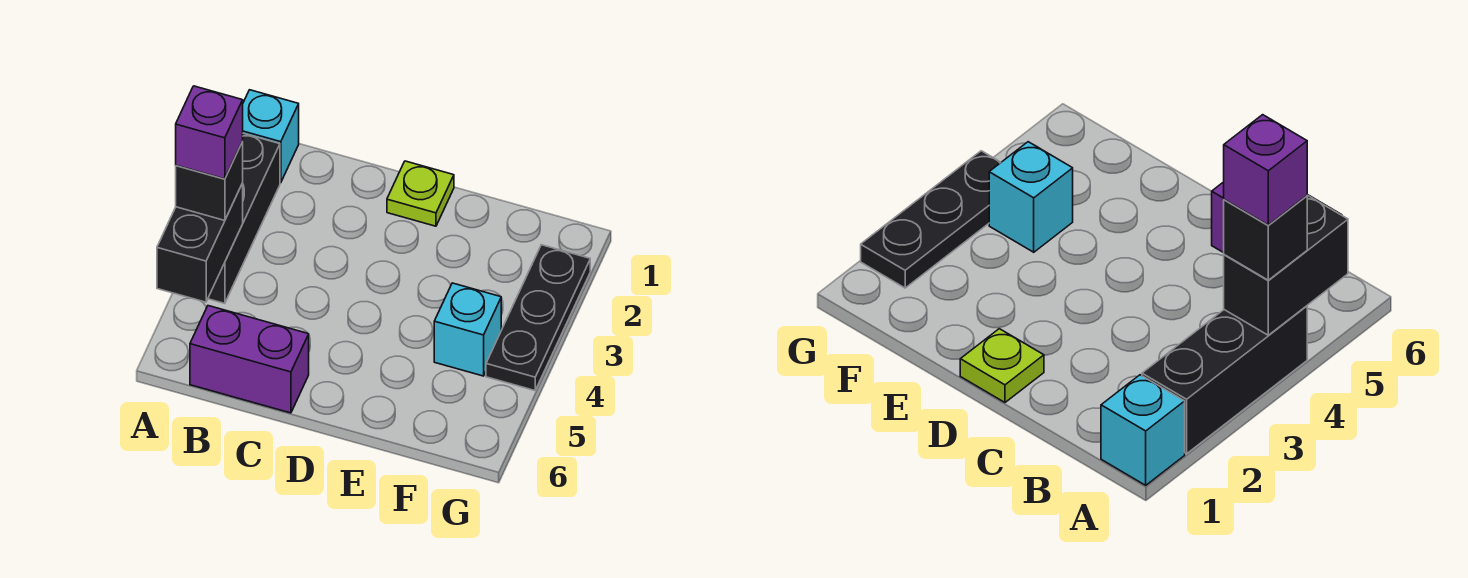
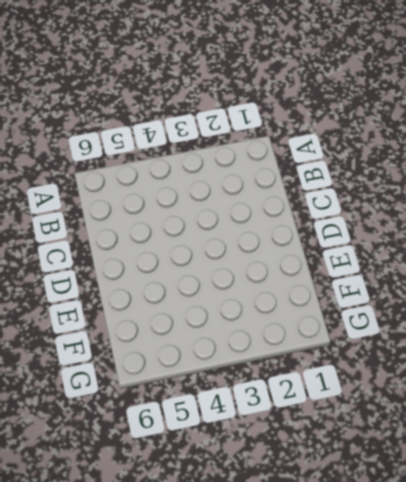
none -> cyan 1x1 brick [243,90,299,183]
none -> black 1x3 brick [208,133,280,304]

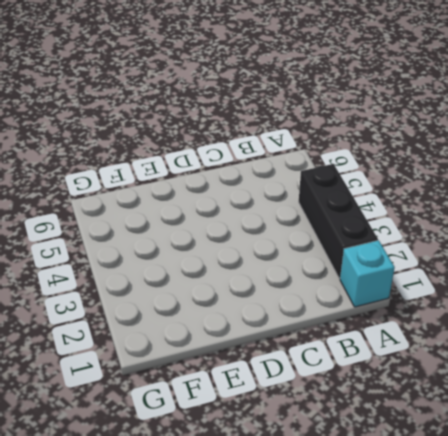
none -> purple 1x2 brick [190,306,309,413]
none -> lime 1x1 plate [387,161,454,226]

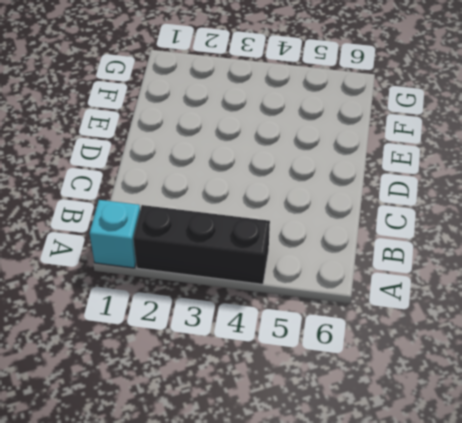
none -> purple 1x2 brick [190,306,309,413]
none -> lime 1x1 plate [387,161,454,226]

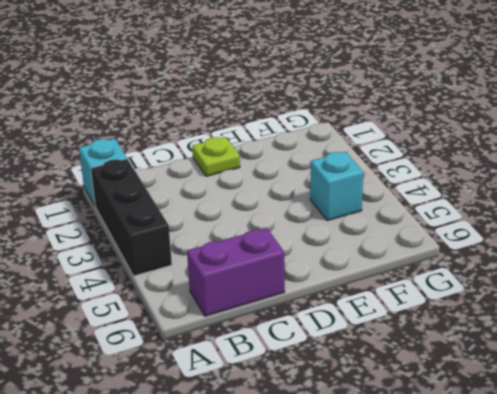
none -> black 1x3 plate [486,245,590,390]
none -> black 1x2 brick [157,183,243,302]

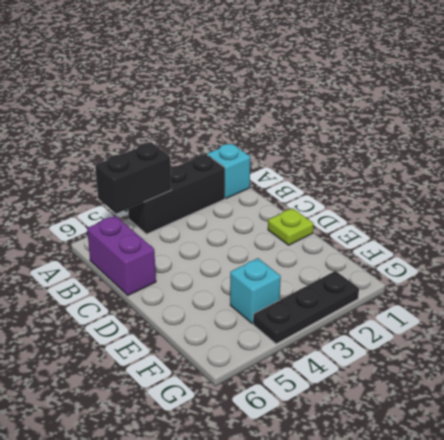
none -> black 1x1 brick [176,142,243,220]
none -> purple 1x1 brick [176,86,243,179]

